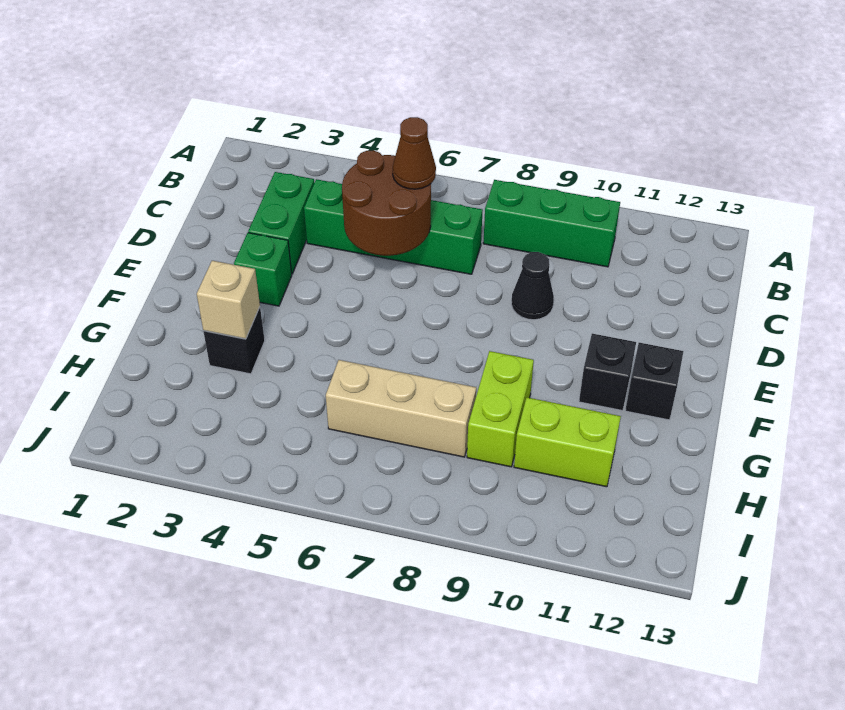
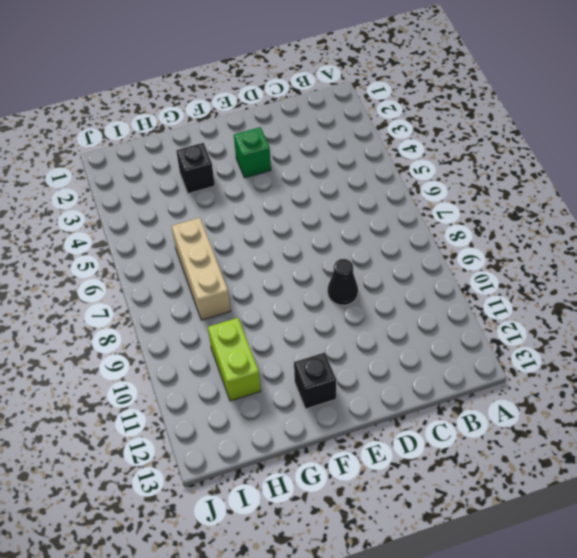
none -> green 1x3 brick [483,180,620,267]
none -> green 1x2 brick [248,172,314,274]
none -> green 1x4 brick [304,179,483,274]

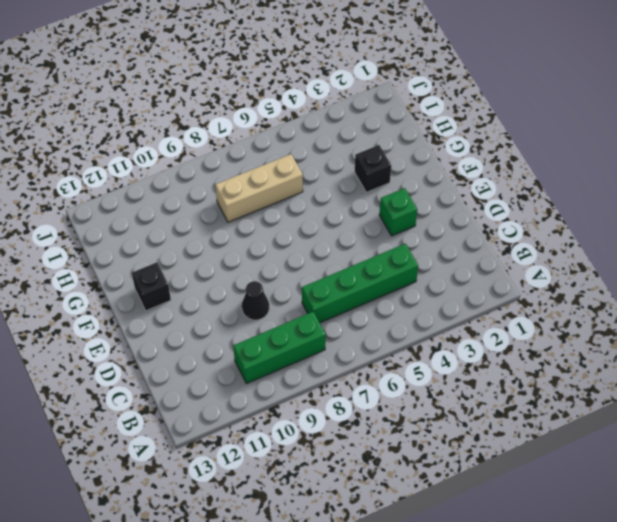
none -> green 1x2 brick [248,172,314,274]
none -> black 1x1 brick [579,334,636,411]
none -> lime 1x2 brick [467,351,534,467]

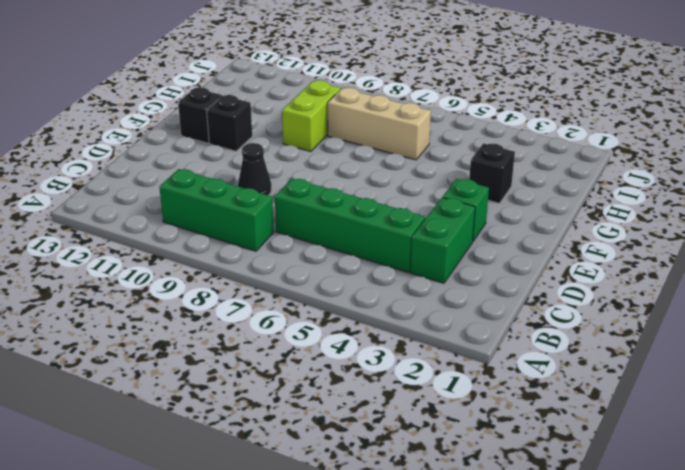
none -> lime 1x2 brick [514,397,621,487]
none -> brown 2x2 round brick [342,150,431,256]
none -> tan 1x1 brick [197,261,260,339]

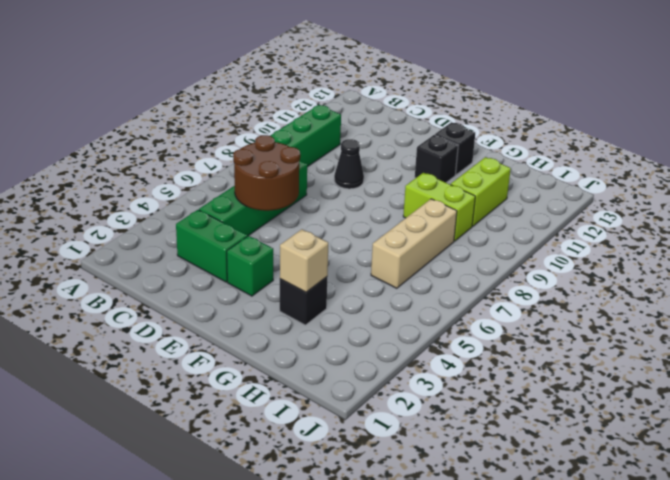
none -> brown 1x1 cone [393,117,436,189]

